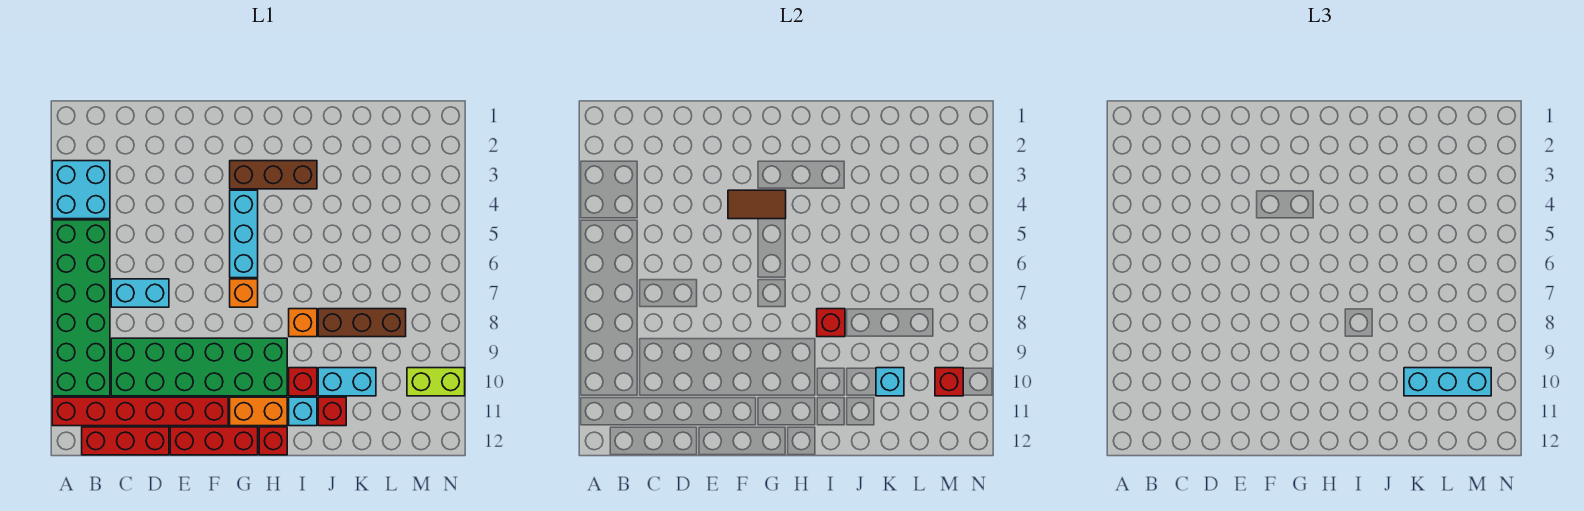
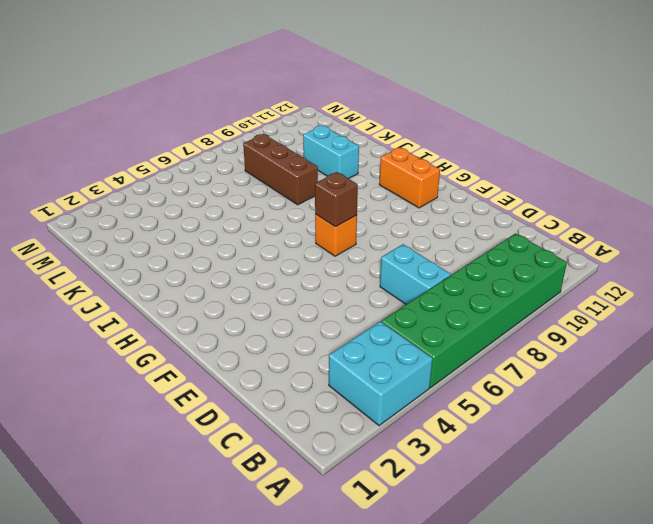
brown 1x1 brick [315,172,358,227] -> none
none -> red 1x6 brick [52,397,228,426]
none -> red 1x3 brick [82,427,169,455]
none -> green 2x6 brick [111,338,287,396]

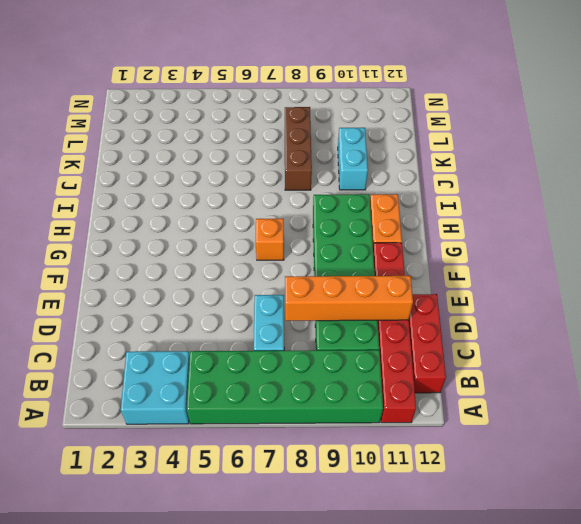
orange 1x4 brick [285,276,413,321] -> none
none -> red 1x3 brick [170,427,258,455]
none -> brown 1x3 brick [230,161,317,189]
none -> cyan 1x3 brick [230,190,258,278]

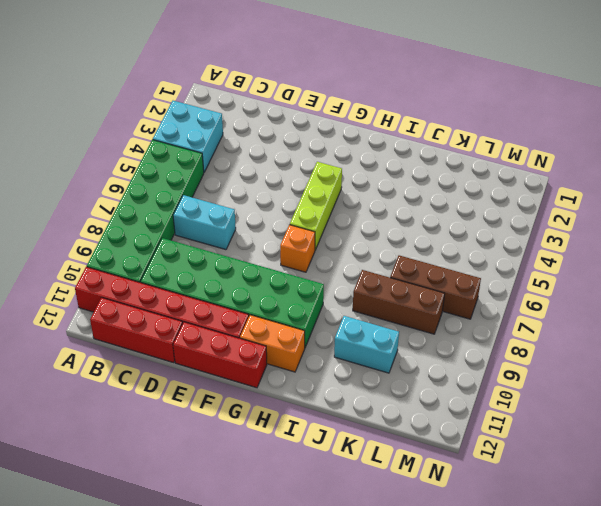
lime 1x3 brick [290,162,342,250] -> cyan 1x3 brick [230,190,258,278]
brown 1x3 brick [390,255,481,319] -> brown 1x3 brick moved to [230,161,317,189]
none -> red 1x1 brick [259,427,287,455]
none -> orange 1x1 brick [289,309,317,337]
none -> red 1x1 brick [289,368,317,396]

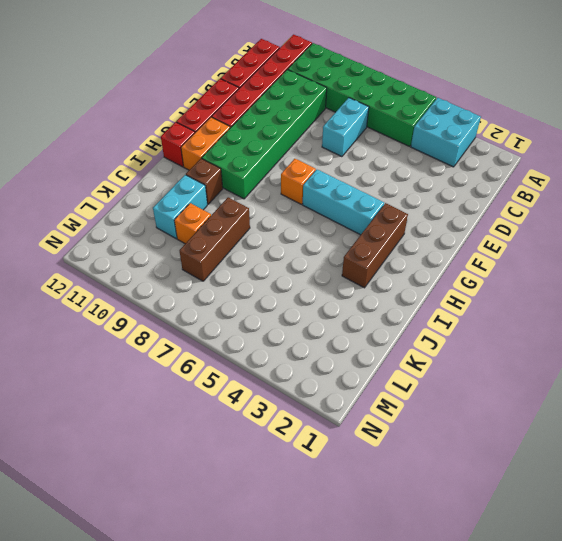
brown 1x1 brick [186,158,223,204] -> red 1x1 brick [289,368,317,396]
orange 1x1 brick [174,203,211,244] -> orange 1x1 brick moved to [289,309,317,337]
none -> cyan 1x1 brick [289,397,317,426]
none -> red 1x1 brick [318,397,346,426]
none -> lime 1x2 brick [407,368,465,396]

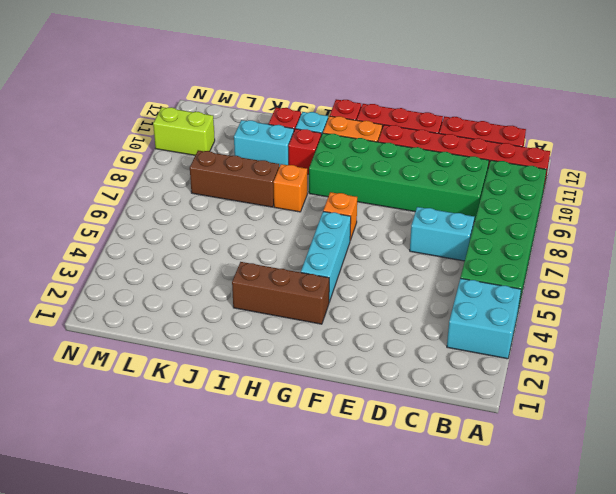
none -> brown 1x2 tile [728,190,786,219]
none -> red 1x1 brick [817,309,845,337]
none -> cyan 1x1 brick [876,368,904,396]

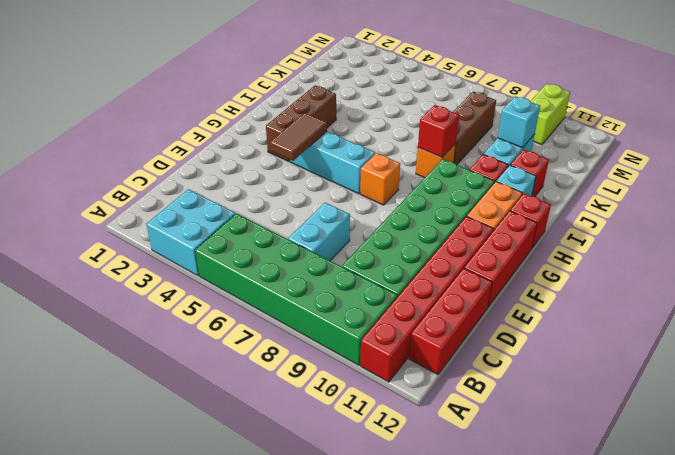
none -> red 1x1 brick [935,368,963,396]
none -> cyan 1x3 brick [1404,368,1491,396]

